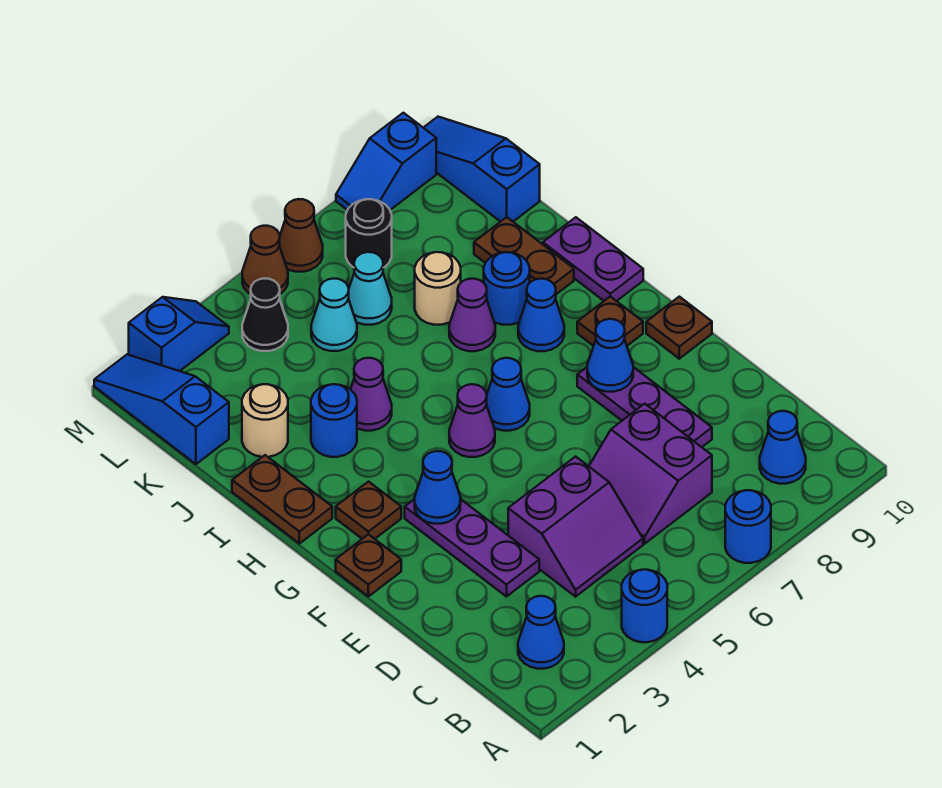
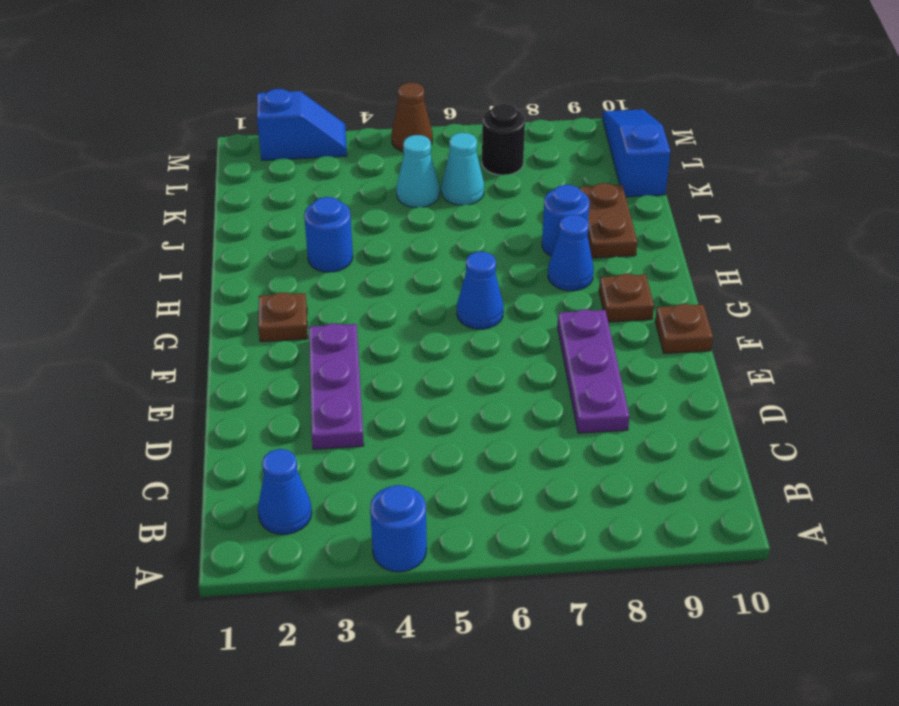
none -> blue 1x1 round brick [725,490,771,563]
none -> blue 1x1 cone [760,411,806,484]
none -> purple 2x2 slope [508,457,643,597]
none -> purple 2x2 slope [589,404,712,544]

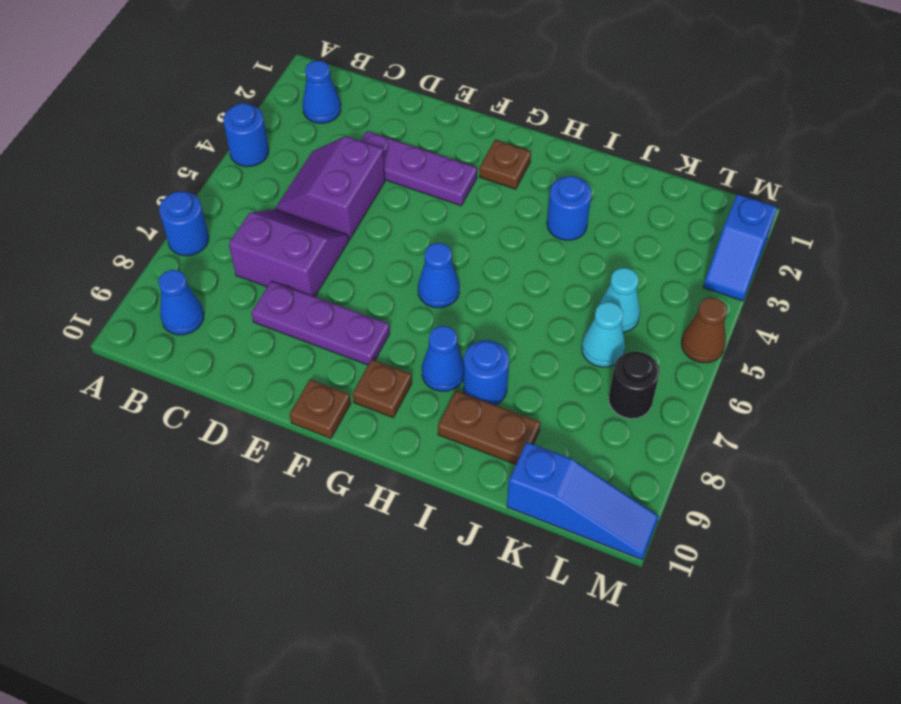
none -> brown 1x1 plate [336,534,401,596]
none -> purple 1x1 cone [449,384,495,457]
none -> brown 1x2 plate [232,455,332,544]
none -> purple 1x2 plate [543,217,643,301]

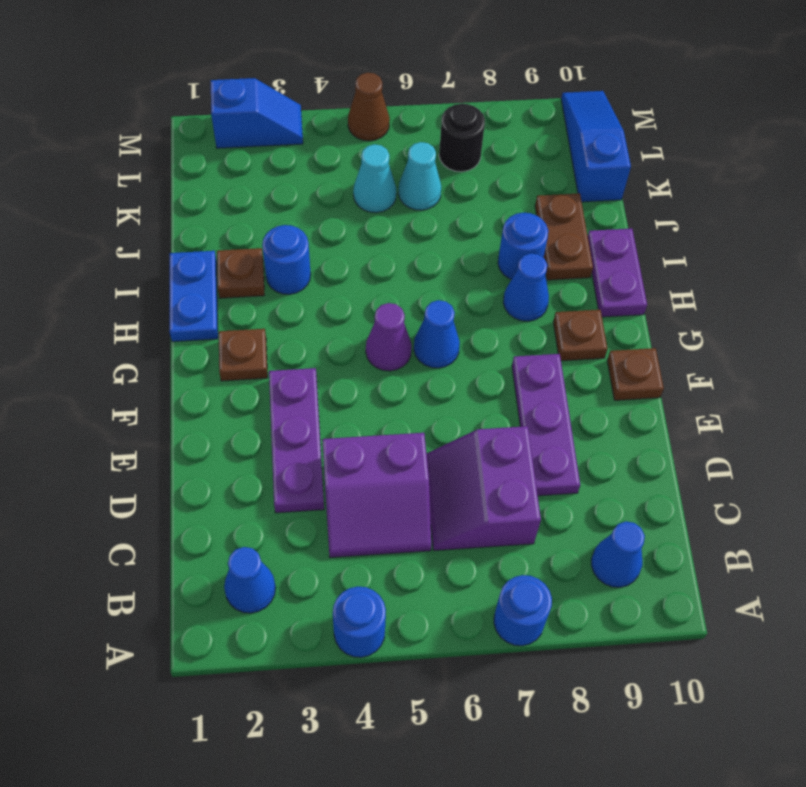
blue 1x2 plate [169,251,218,342] -> brown 1x2 plate [232,455,332,544]
brown 1x1 plate [217,248,264,298] -> brown 1x1 plate moved to [336,534,401,596]
none -> purple 1x1 cone [350,358,392,431]
none -> purple 1x1 cone [449,279,495,351]
none -> tan 1x1 round brick [242,384,288,457]
none -> tan 1x1 round brick [415,252,461,325]

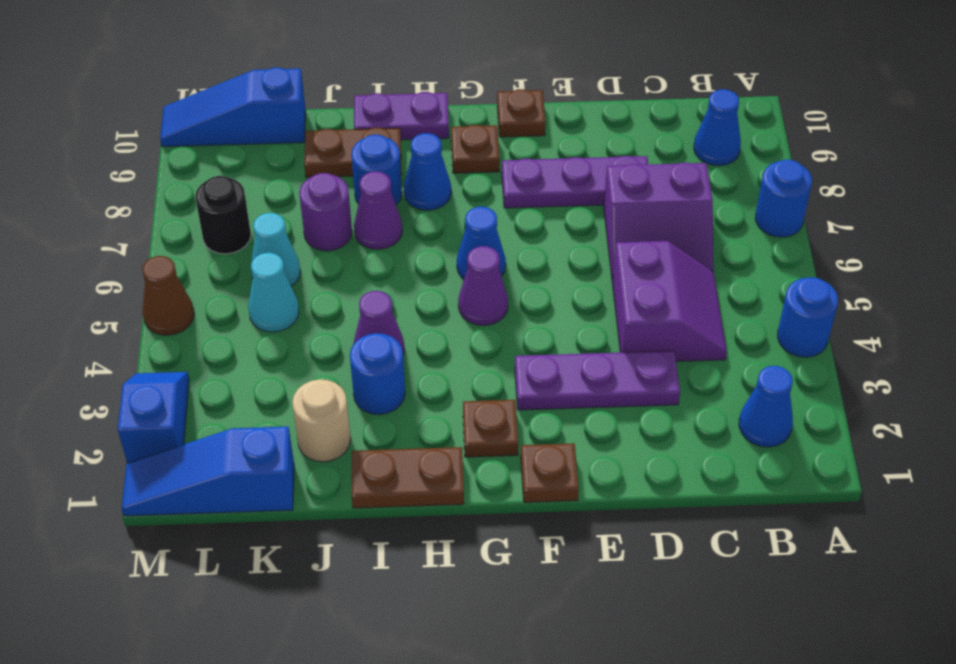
purple 1x1 round brick [299,173,352,251] -> tan 1x1 round brick [415,252,461,325]
none -> black 1x1 cone [242,278,288,351]
none -> brown 1x1 cone [279,199,323,272]
none -> blue 1x2 slope [336,113,436,210]
none -> blue 1x1 cone [415,451,461,524]

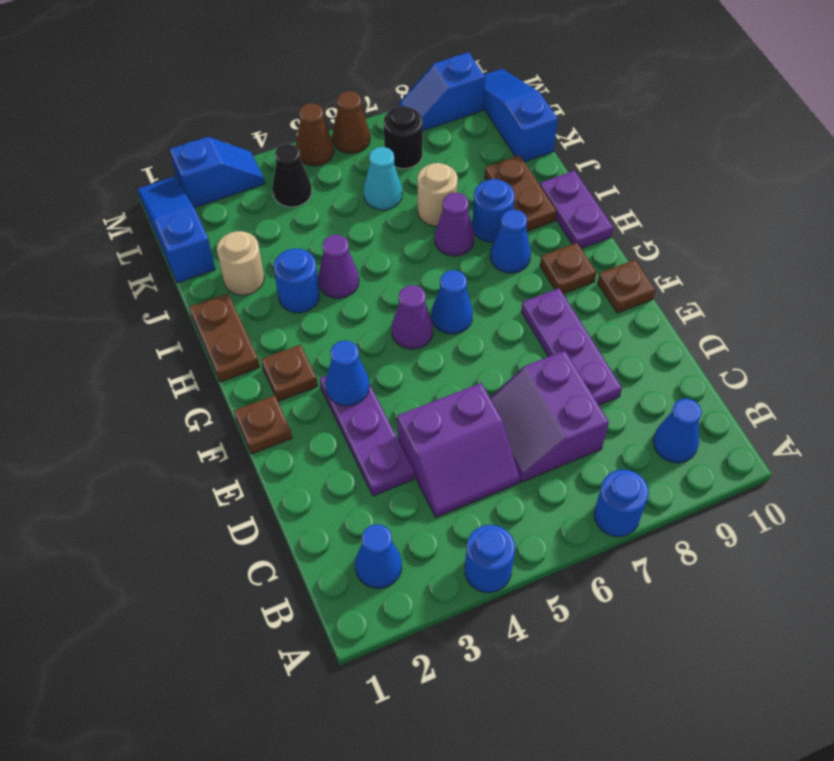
none -> cyan 1x1 cone [311,279,357,351]
none -> blue 1x1 cone [587,319,633,392]

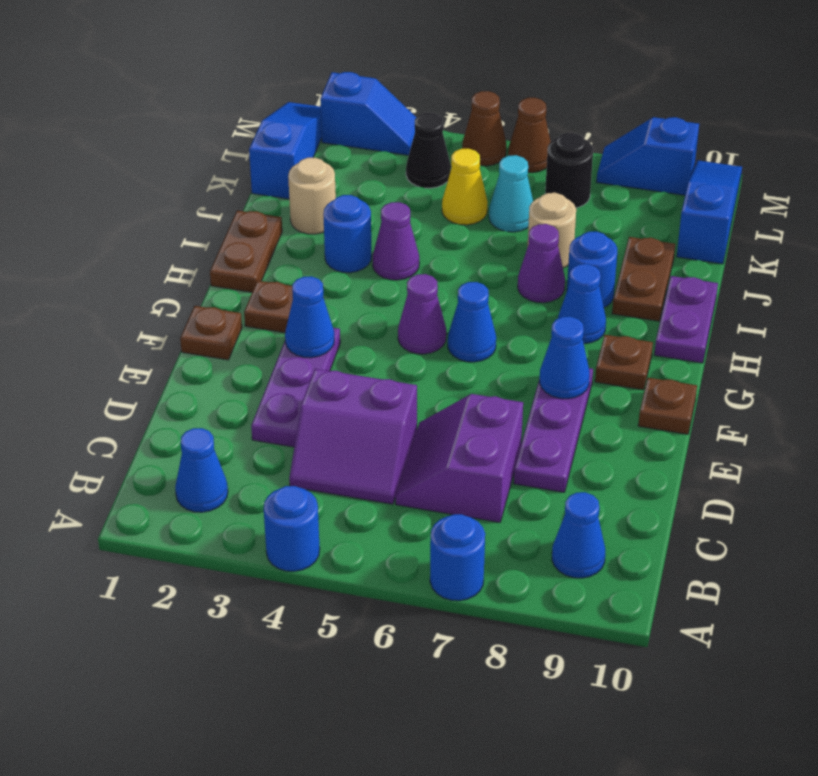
yellow 1x1 cone [442,149,488,225] -> cyan 1x1 cone [311,279,357,351]

